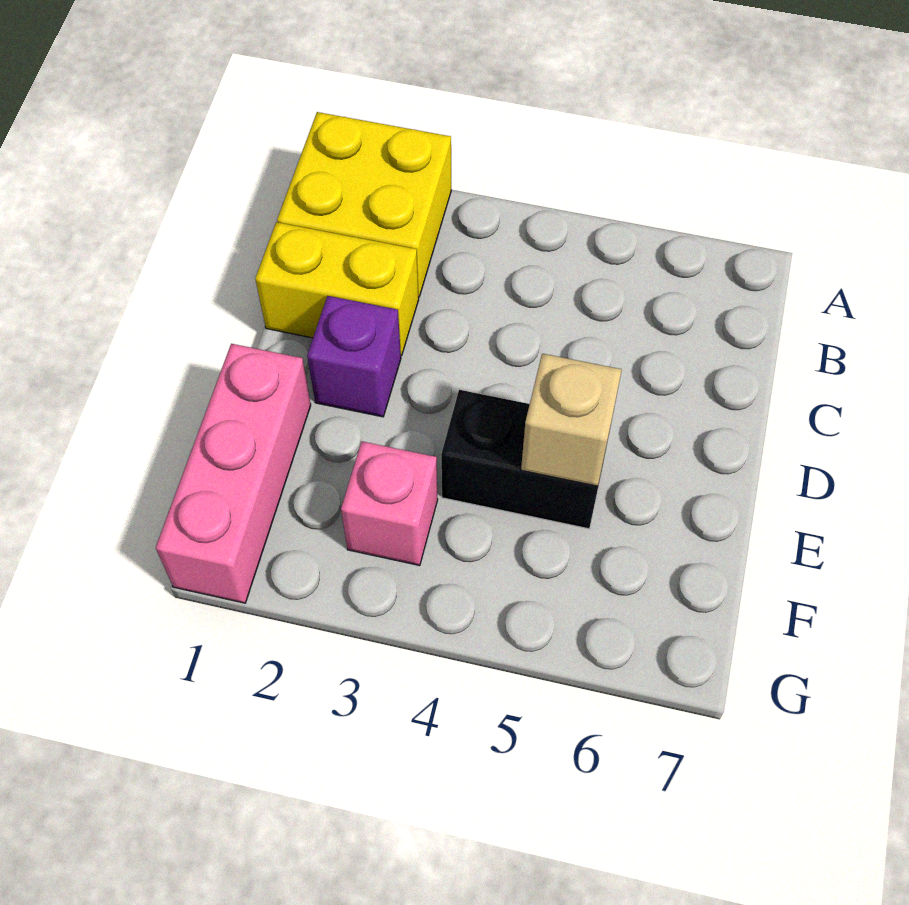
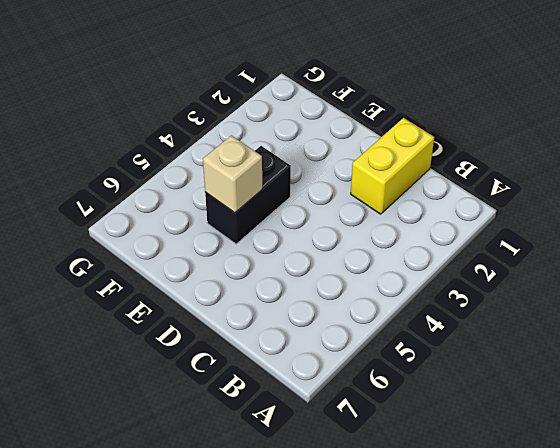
none -> yellow 2x2 brick [277,112,451,297]
none -> purple 1x1 brick [307,296,401,417]

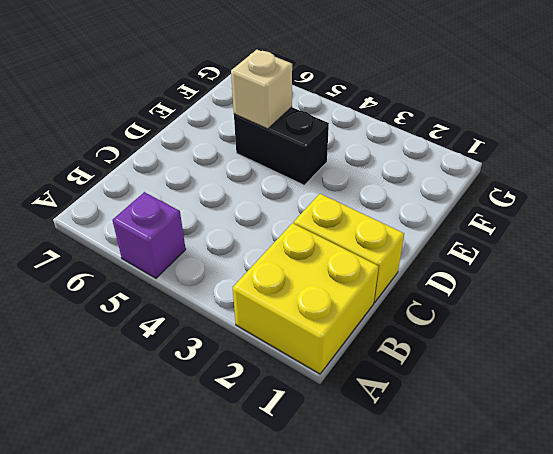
purple 1x1 brick [112,192,186,278] -> purple 1x1 brick moved to [307,296,401,417]
none -> pink 1x3 brick [156,344,311,603]
none -> pink 1x1 brick [341,441,438,566]

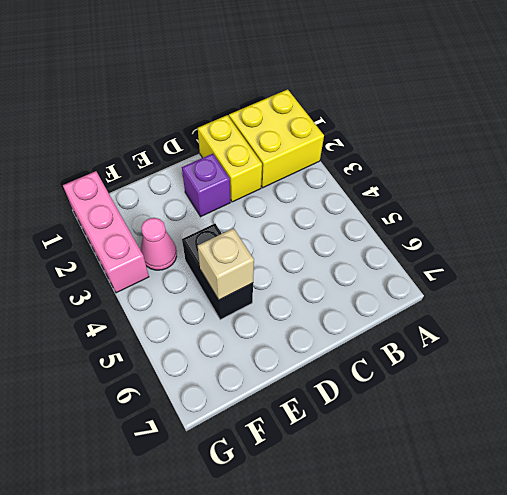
pink 1x1 cone [141,218,177,270] -> pink 1x1 brick [341,441,438,566]
pink 1x3 brick [63,171,149,293] -> pink 1x3 brick turned to [156,344,311,603]

